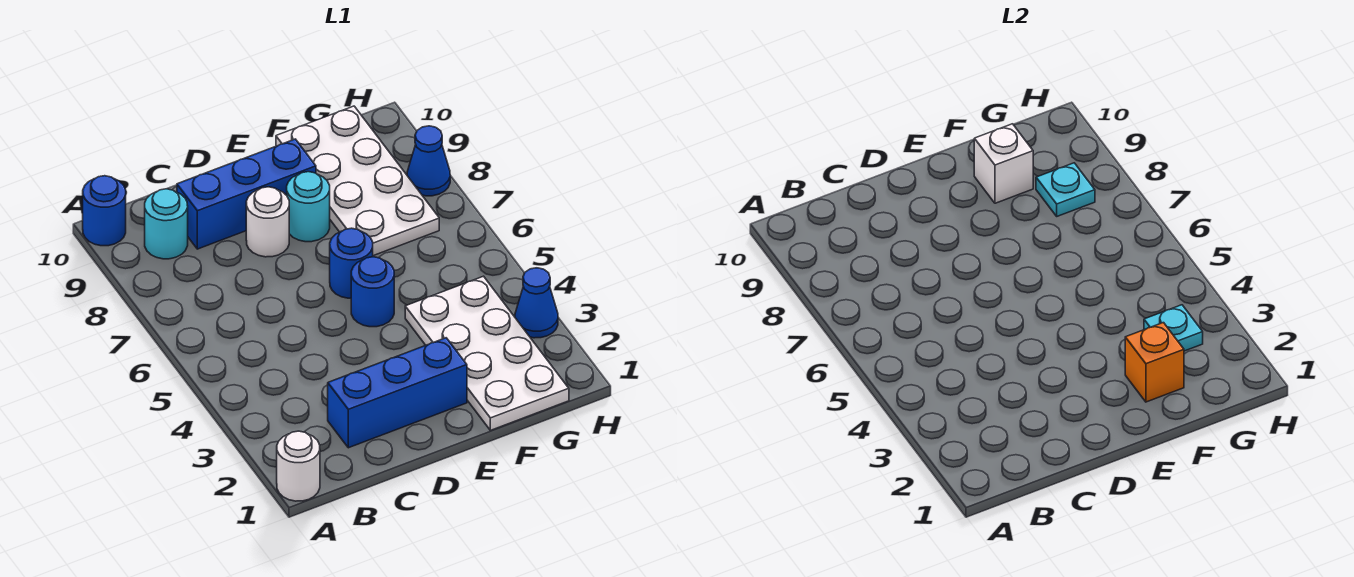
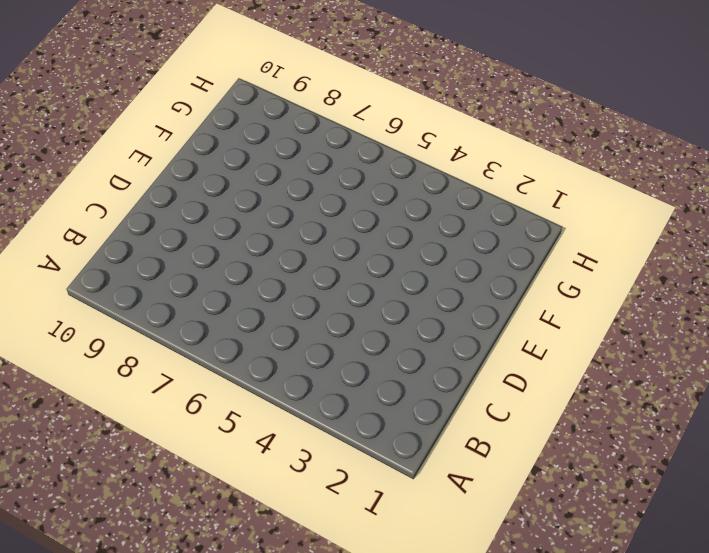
none -> white 1x1 round brick [277,431,320,501]
none -> blue 1x1 round brick [83,176,126,246]
none -> cyan 1x1 round brick [145,189,188,259]

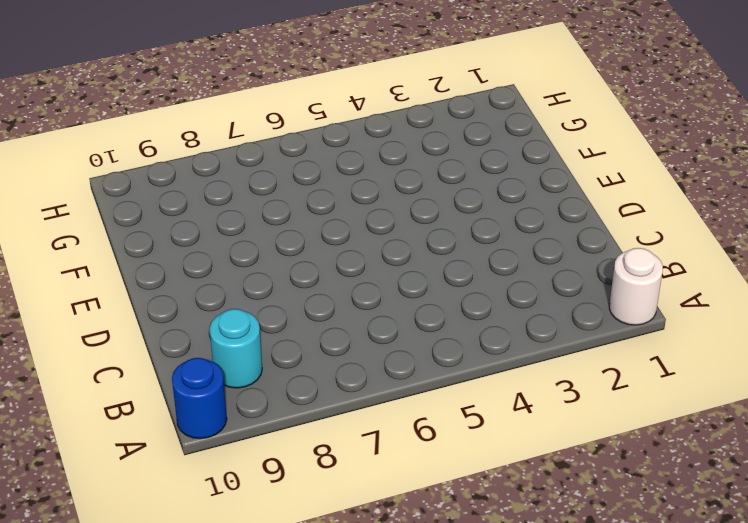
none -> blue 1x3 brick [328,338,467,448]
none -> blue 1x3 brick [177,139,316,249]
none -> white 1x1 round brick [246,187,289,257]

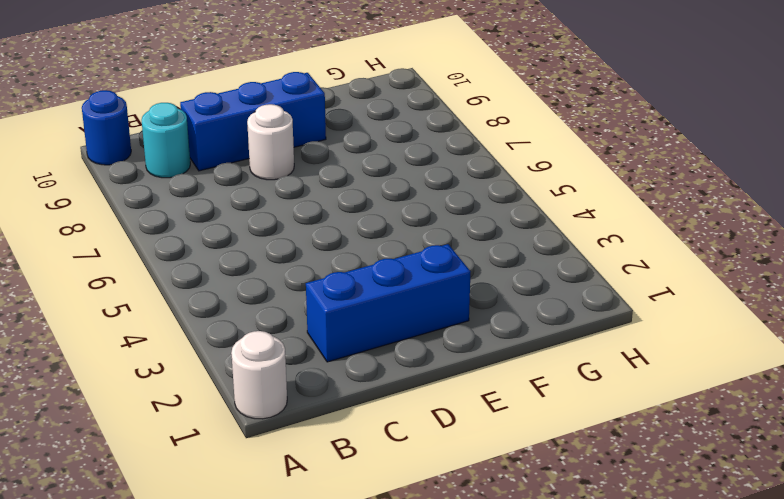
none -> blue 1x1 round brick [351,257,394,327]
none -> blue 1x1 round brick [330,228,373,298]
none -> cyan 1x1 round brick [287,172,330,242]

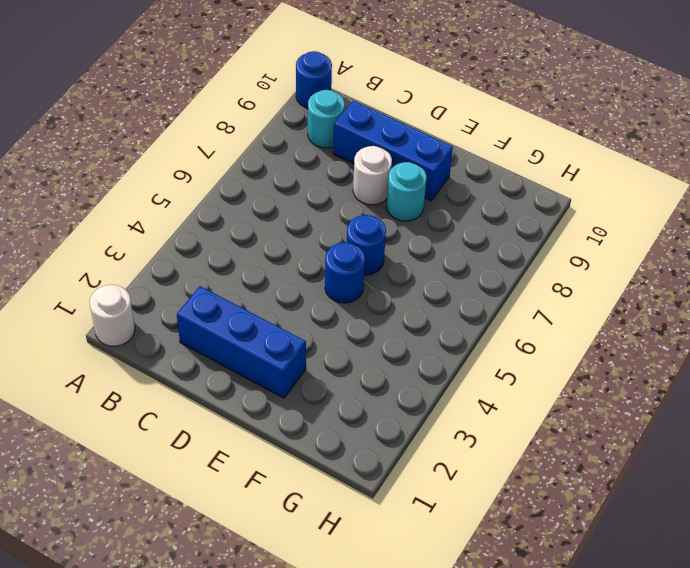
none -> white 2x4 plate [405,276,569,430]
none -> white 2x4 plate [276,106,439,256]
none -> blue 1x1 cone [515,268,558,338]

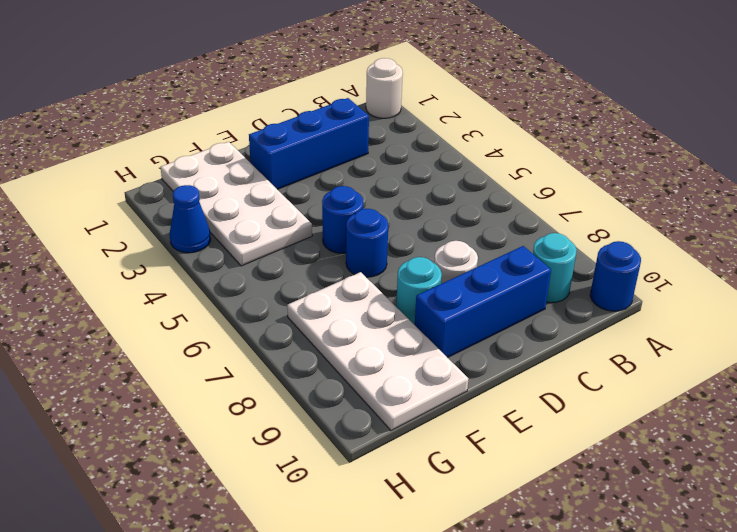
none -> blue 1x1 cone [407,126,450,196]
none -> orange 1x1 brick [1125,323,1184,402]
none -> white 1x1 brick [974,124,1033,203]

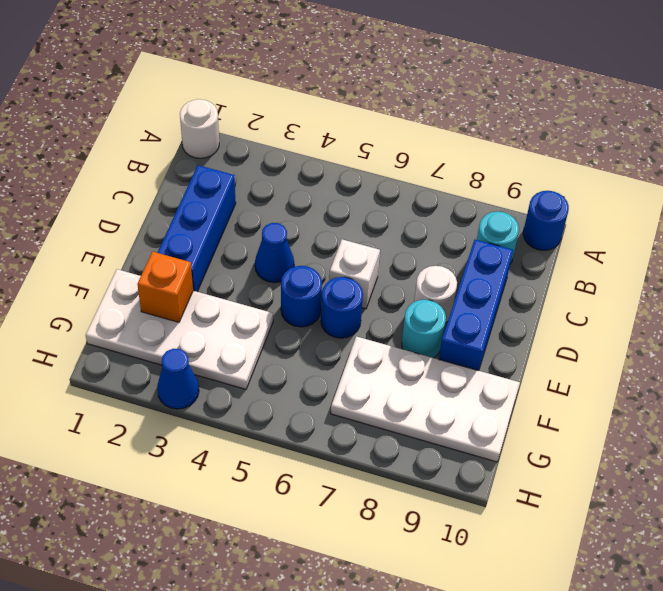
blue 1x1 cone [255,223,294,283] -> blue 1x1 cone moved to [407,126,450,196]
white 1x1 brick [329,239,380,309] -> white 1x1 brick moved to [974,124,1033,203]
none -> cyan 1x1 plate [1144,305,1203,351]
none -> cyan 1x1 plate [1036,163,1095,216]

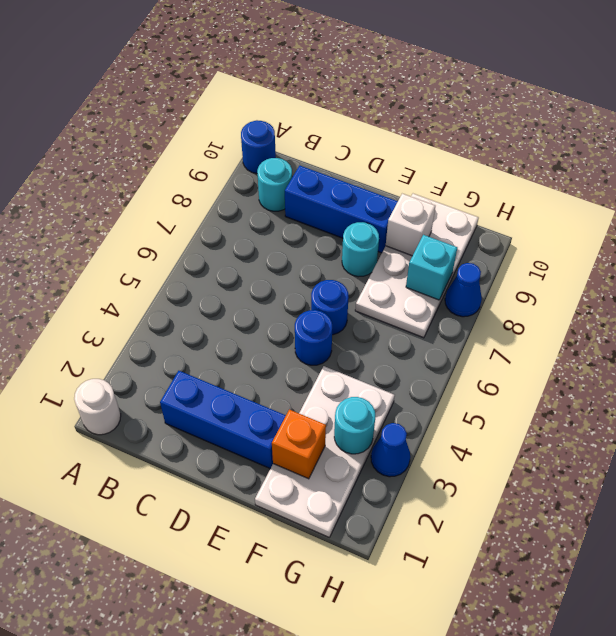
cyan 1x1 round brick [334,397,375,454] -> cyan 1x1 plate [1144,305,1203,351]
cyan 1x1 brick [406,235,457,300] -> cyan 1x1 plate [1036,163,1095,216]
none -> white 1x1 round brick [246,187,289,257]

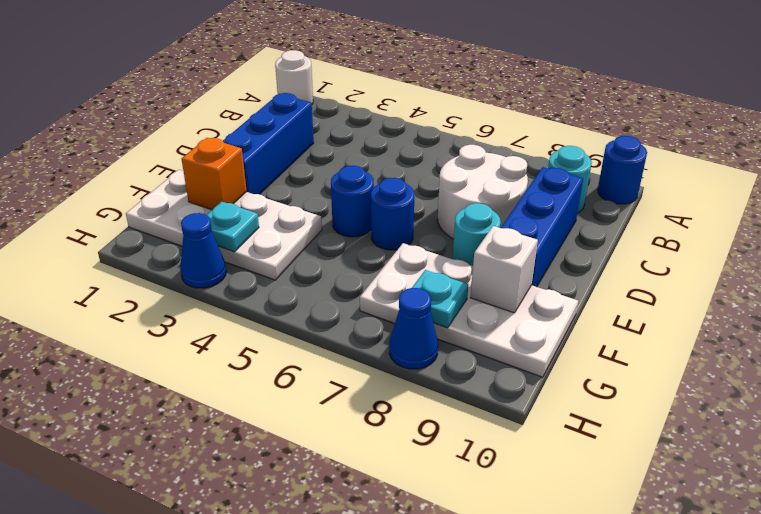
white 2x2 round brick [438,145,528,239] -> white 1x1 round brick [246,187,289,257]

